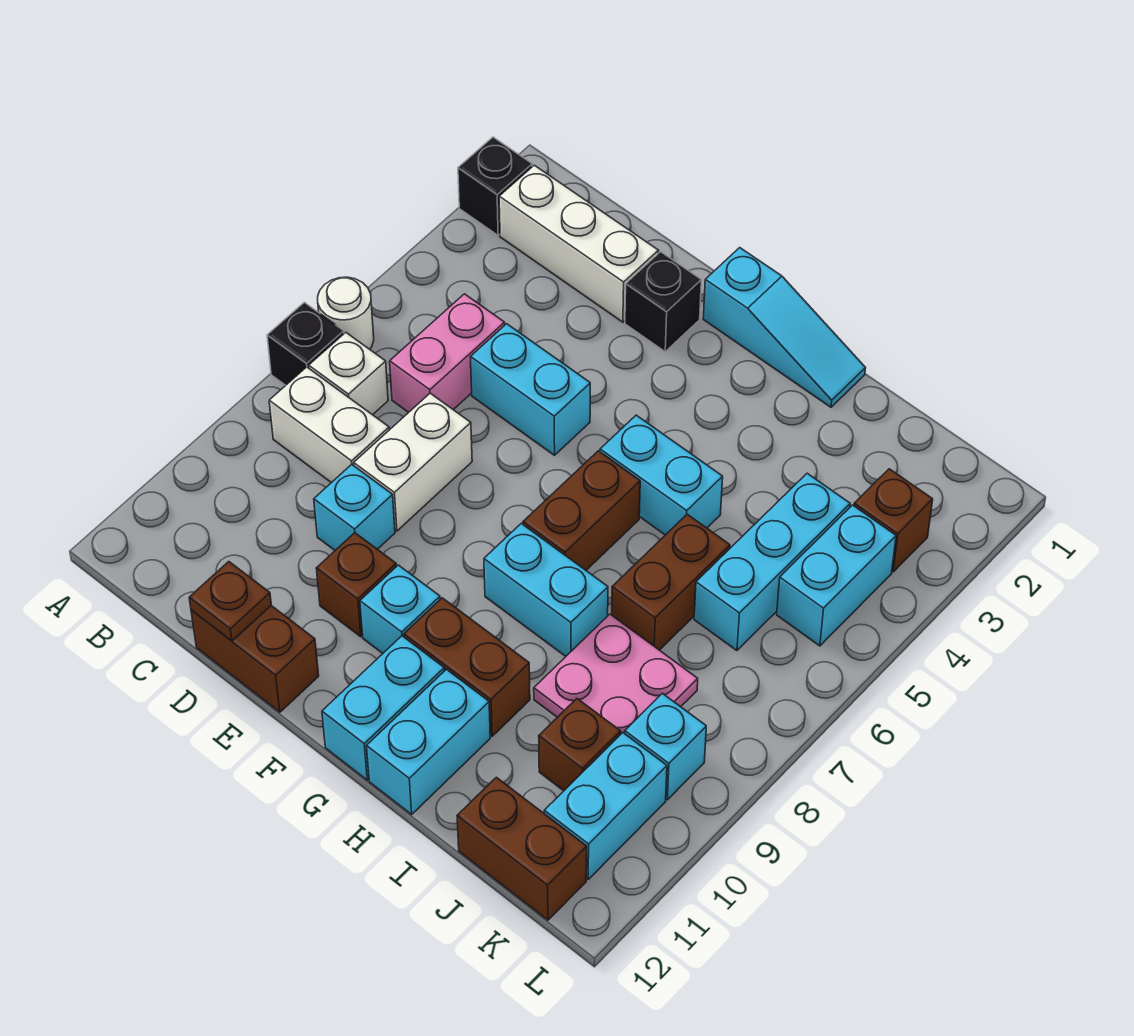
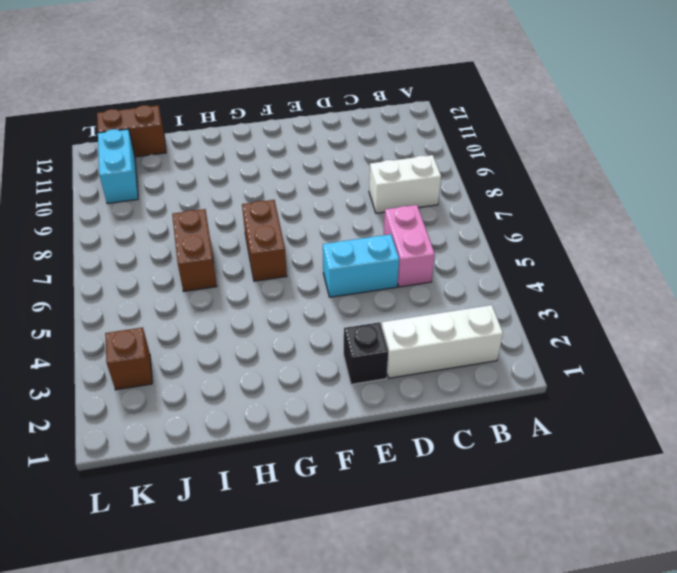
none -> black 1x1 brick [458,137,532,235]
none -> white 1x1 round brick [318,277,374,349]
none -> black 1x1 brick [267,302,344,385]
none -> white 1x1 brick [309,333,388,415]

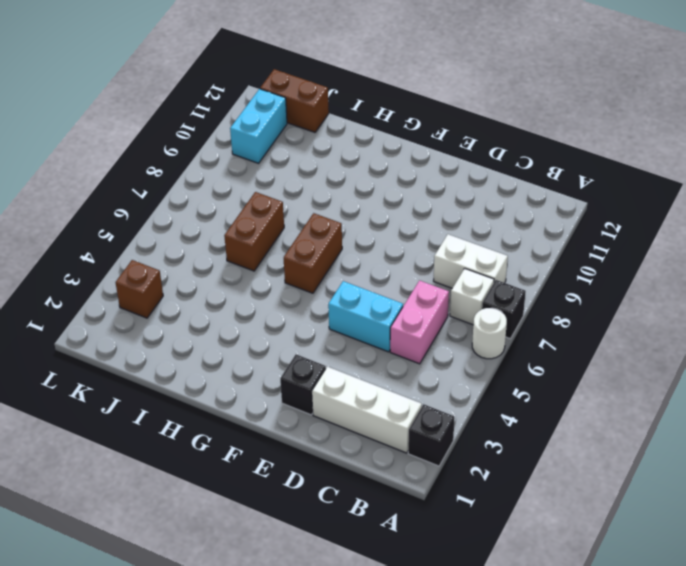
none -> white 1x2 brick [354,393,472,531]
none -> cyan 1x1 brick [314,464,395,550]
none -> brown 1x2 brick [191,606,319,712]
none -> brown 1x1 brick [316,533,396,637]

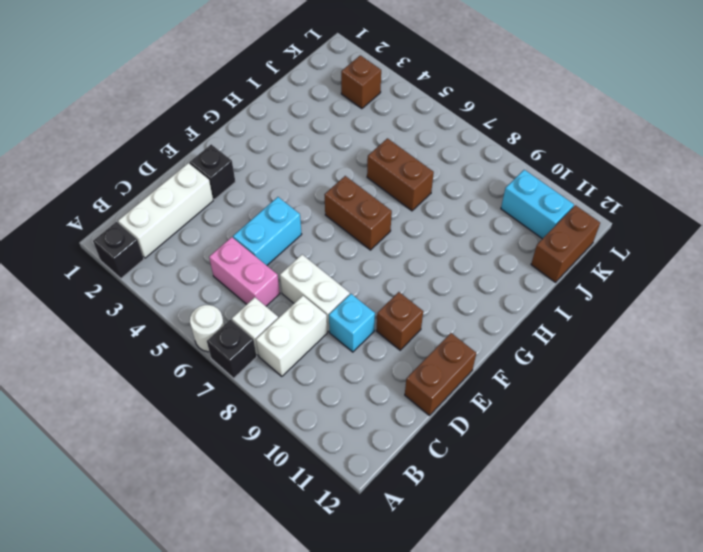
none -> cyan 1x3 slope [703,248,866,407]
none -> cyan 1x1 brick [360,565,440,653]
none -> cyan 1x2 brick [600,415,723,535]
none -> cyan 1x2 brick [484,523,608,656]

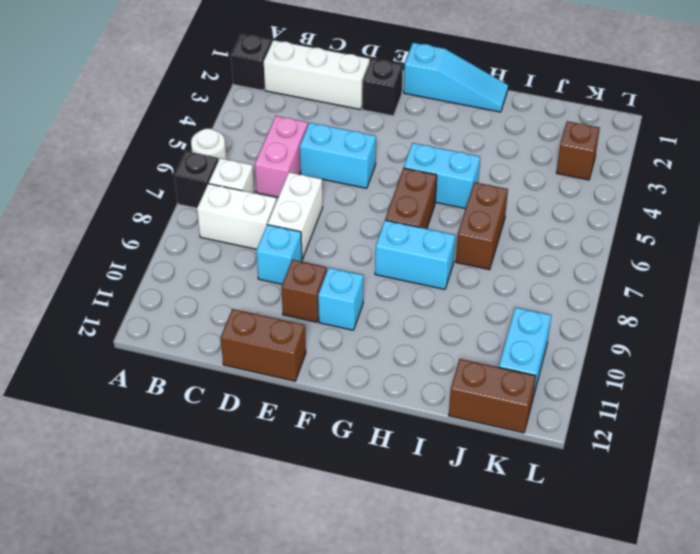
none -> brown 1x2 brick [404,598,530,736]
none -> cyan 1x2 brick [322,636,444,780]
none -> cyan 1x2 brick [367,669,490,814]
none -> pink 2x2 plate [534,614,698,734]

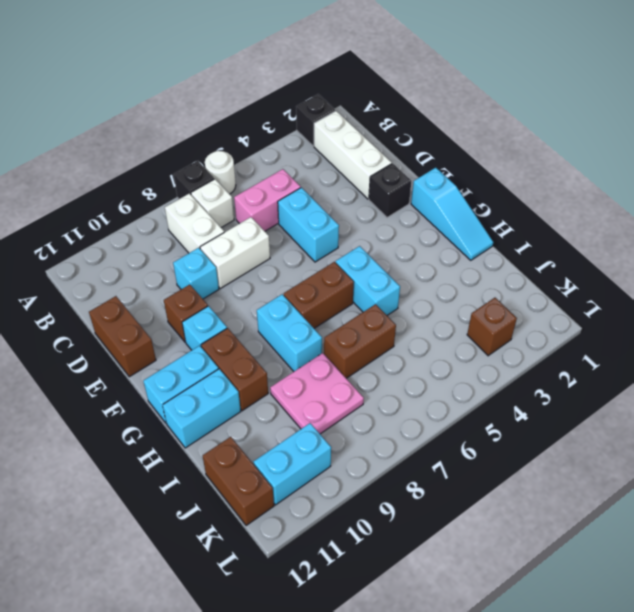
none -> cyan 1x3 brick [694,473,850,651]
none -> brown 1x1 brick [539,699,621,791]
none -> cyan 1x2 brick [777,505,896,646]
none -> cyan 1x1 brick [625,694,706,800]

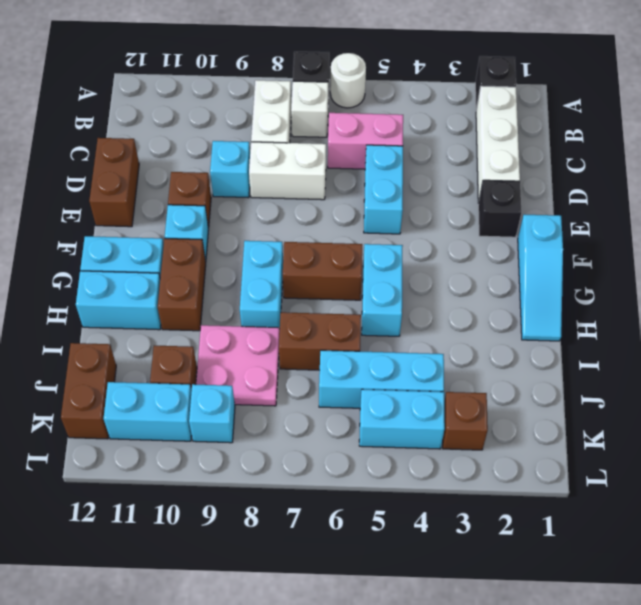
none -> brown 1x1 plate [189,562,271,641]

